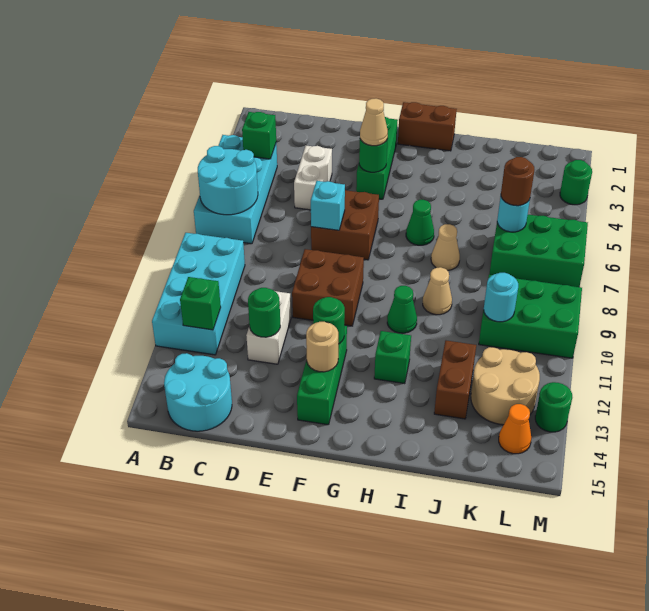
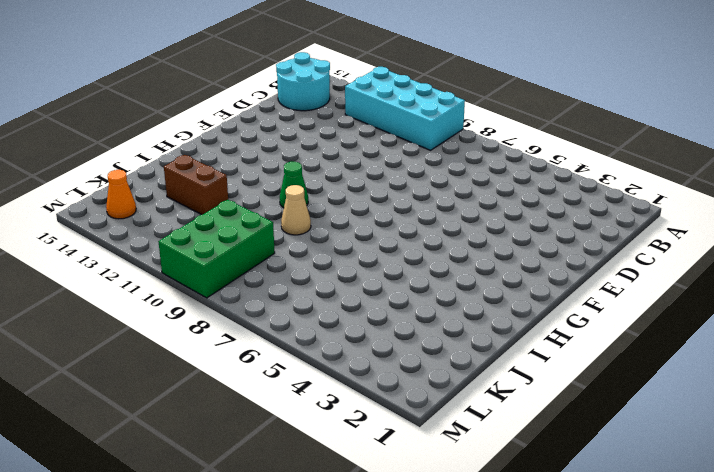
none -> cyan 2x4 brick [194,135,277,244]
none -> white 1x2 brick [294,145,332,210]
none -> white 1x2 brick [246,291,291,364]
none -> brown 2x2 brick [311,190,379,260]

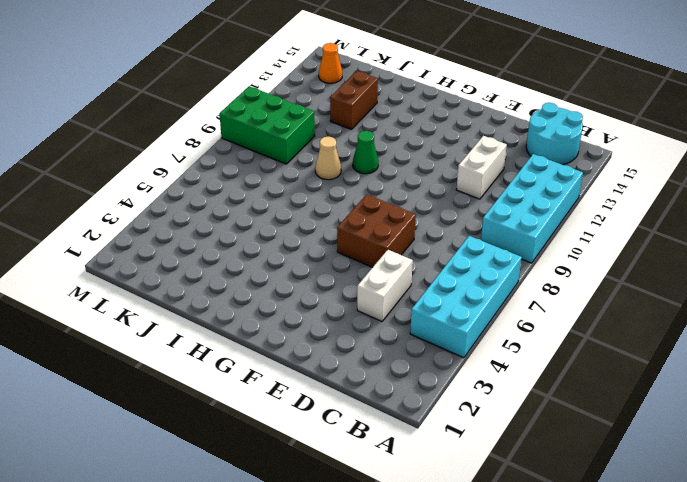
none -> brown 2x2 brick [292,249,364,326]
none -> green 1x3 brick [356,117,398,199]
none -> green 1x3 brick [297,326,347,425]
none -> brown 1x2 brick [398,102,457,151]

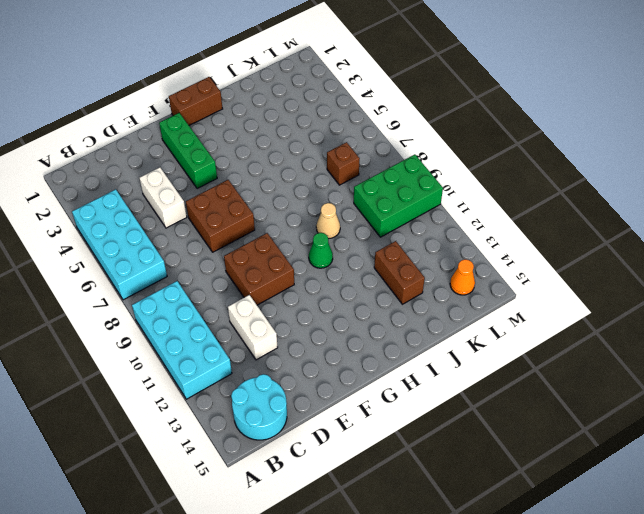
brown 1x1 brick [327,142,360,185] -> green 2x3 brick [489,215,588,287]
none -> green 1x3 brick [297,326,347,425]
none -> green 1x1 cone [406,200,434,245]
none -> green 1x1 brick [374,331,411,384]
none -> tan 1x1 cone [431,224,460,271]

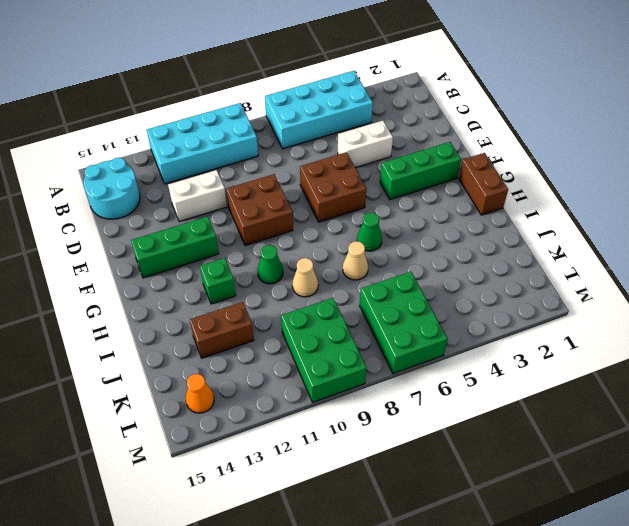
none -> tan 2x2 round brick [471,347,540,425]
none -> green 1x1 round brick [560,160,592,205]
none -> green 1x1 round brick [535,382,572,432]
none -> cyan 2x2 round brick [198,146,258,215]

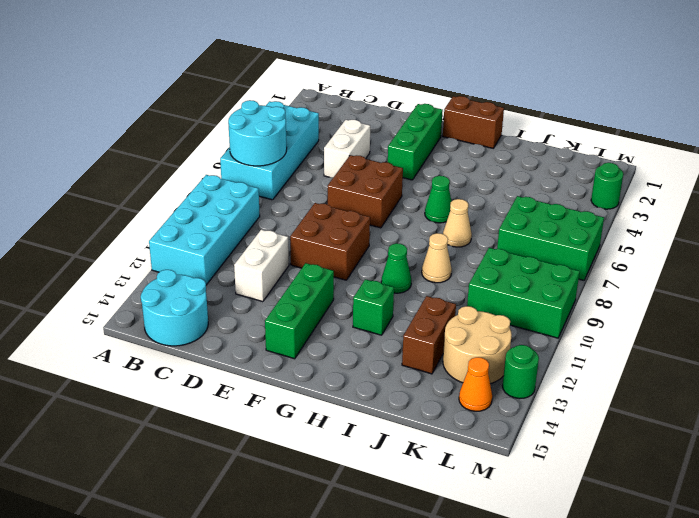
none -> green 1x1 brick [242,112,276,159]
none -> green 1x1 brick [180,277,221,330]
none -> green 1x1 round brick [248,288,280,337]
none -> cyan 1x1 brick [311,181,345,230]

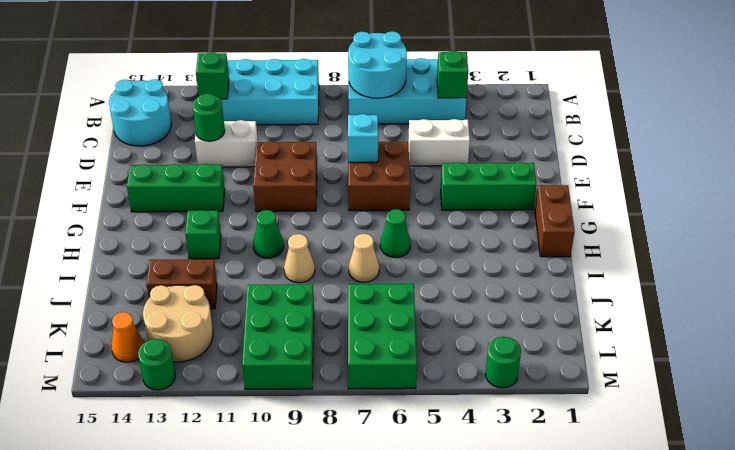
none -> green 1x1 round brick [359,139,388,172]
none -> green 1x1 round brick [313,297,345,344]
none -> tan 1x1 round brick [306,322,338,372]
none -> cyan 1x1 round brick [497,196,530,232]

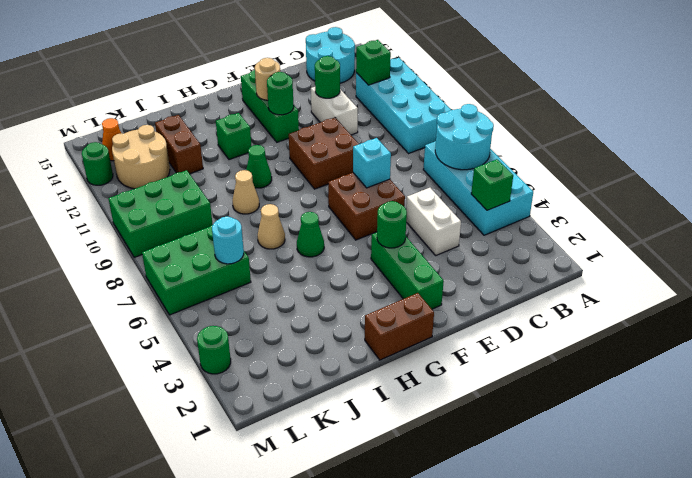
none -> cyan 1x1 round brick [484,273,518,322]
none -> tan 1x1 cone [360,99,388,146]
none -> brown 1x1 round brick [501,157,534,206]

